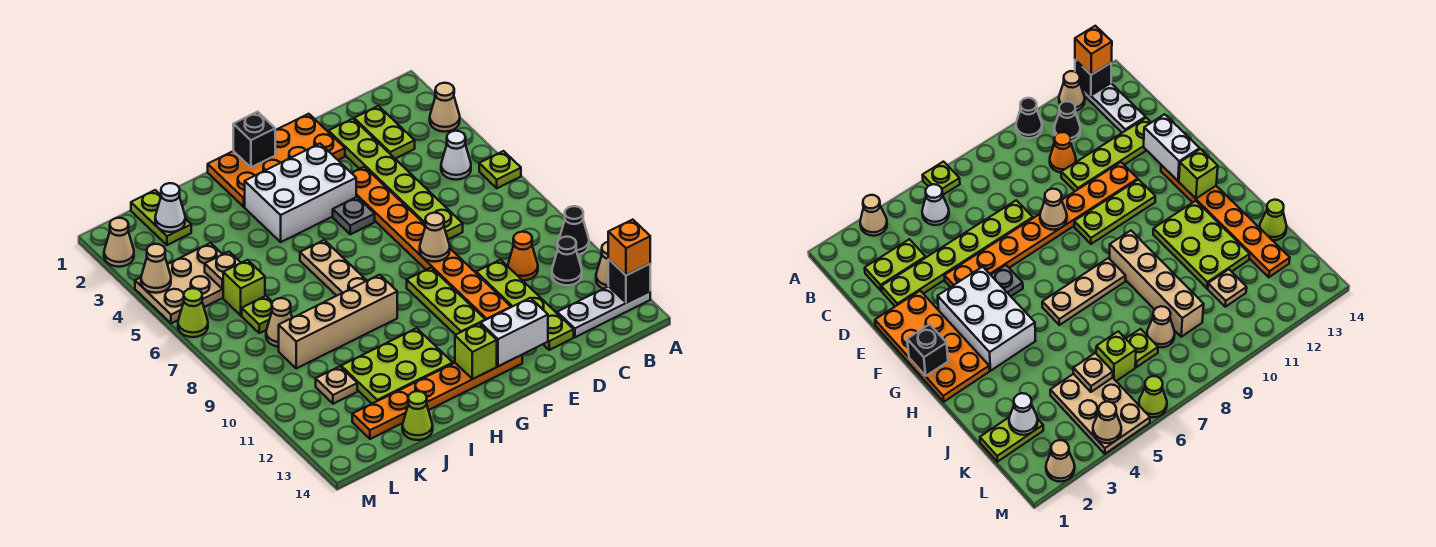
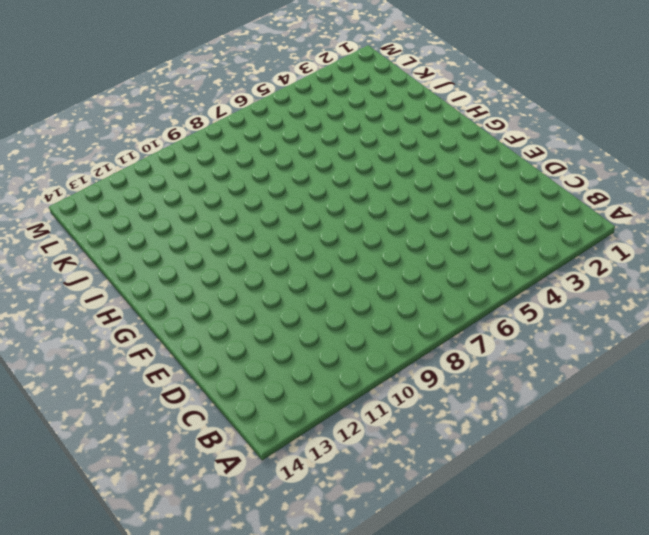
none -> tan 1x1 cone [430,83,460,132]
none -> lime 1x1 plate [479,151,521,188]
none -> black 1x1 cone [559,206,589,255]
none -> tan 1x1 cone [596,242,608,289]

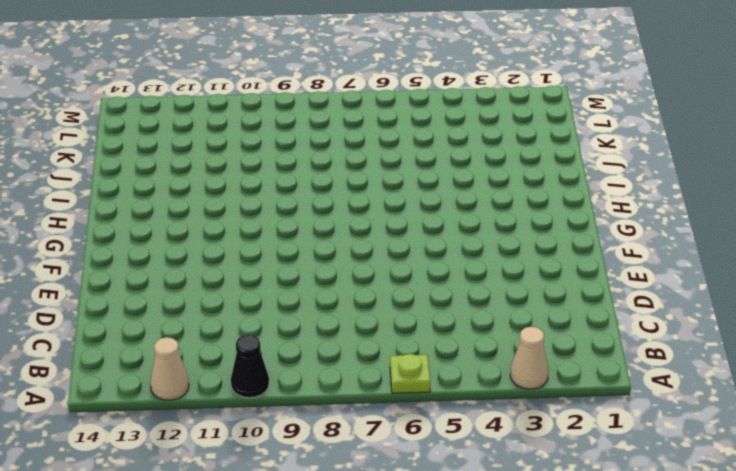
none -> white 1x3 plate [557,286,650,337]
none -> white 1x1 cone [441,131,471,180]
none -> black 1x1 cone [552,237,582,285]
none -> lime 1x2 plate [354,106,415,159]

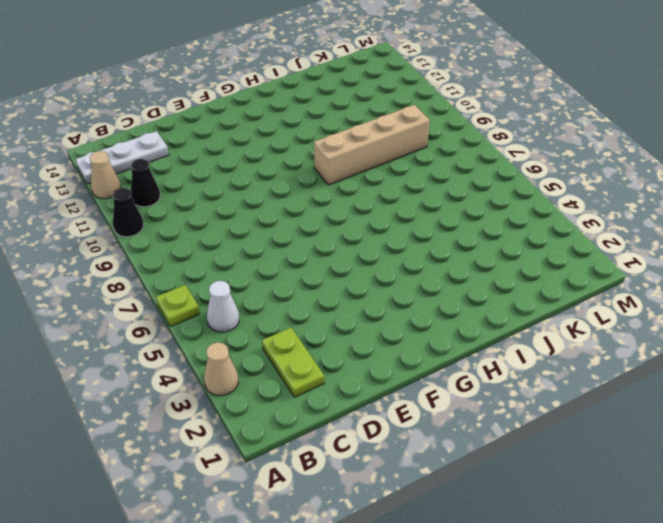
none -> orange 1x1 cone [508,232,538,280]
none -> lime 1x6 plate [329,119,463,239]
none -> lime 1x4 plate [476,260,574,350]
none -> orange 2x4 plate [208,114,345,207]

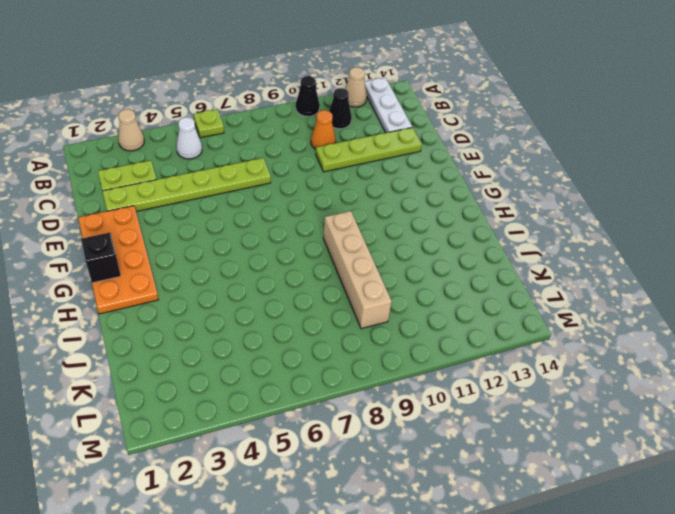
none -> orange 1x8 plate [352,167,511,320]
none -> white 2x3 brick [245,144,356,242]
none -> grey 1x1 plate [333,197,375,234]
none -> lime 1x3 plate [407,268,485,335]

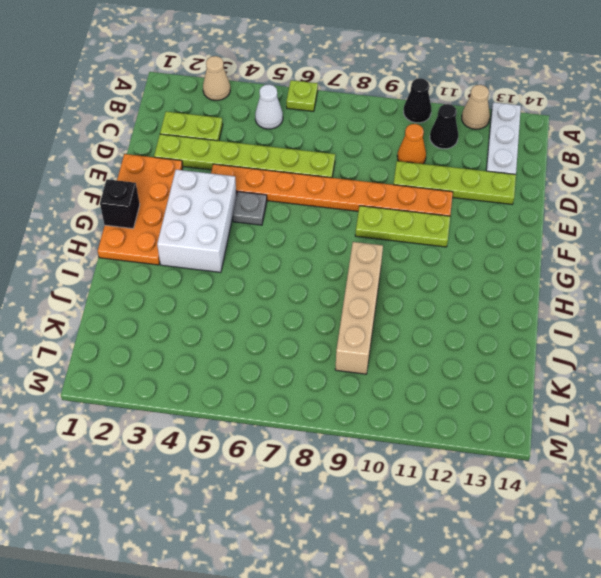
none -> orange 1x6 plate [352,355,522,439]
none -> tan 1x3 plate [300,240,367,296]
none -> lime 2x3 plate [341,328,453,404]
none -> lime 1x1 cone [402,391,433,440]

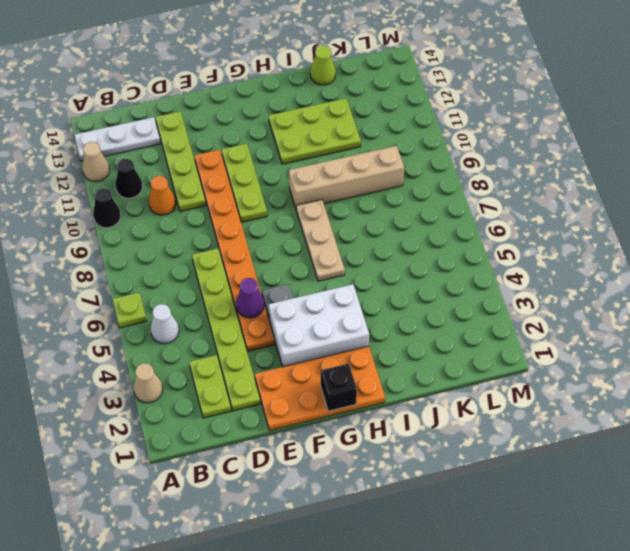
purple 1x1 cone [236,278,264,318] -> none
none -> orange 1x6 plate [352,355,522,439]
none -> lime 1x2 plate [131,190,191,245]
none -> tan 2x3 plate [135,243,223,323]
none -> lime 1x1 brick [223,260,265,315]

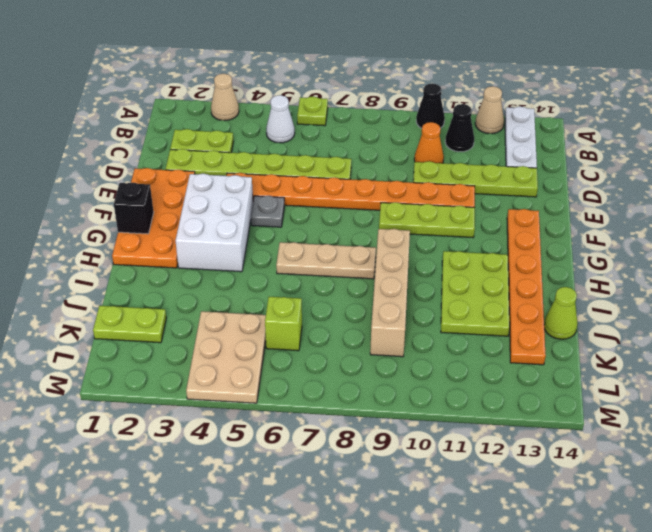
none -> lime 1x1 plate [242,296,272,333]
none -> tan 1x1 cone [266,298,292,347]
none -> tan 1x1 plate [316,366,357,404]
none -> tan 1x1 cone [104,218,134,267]

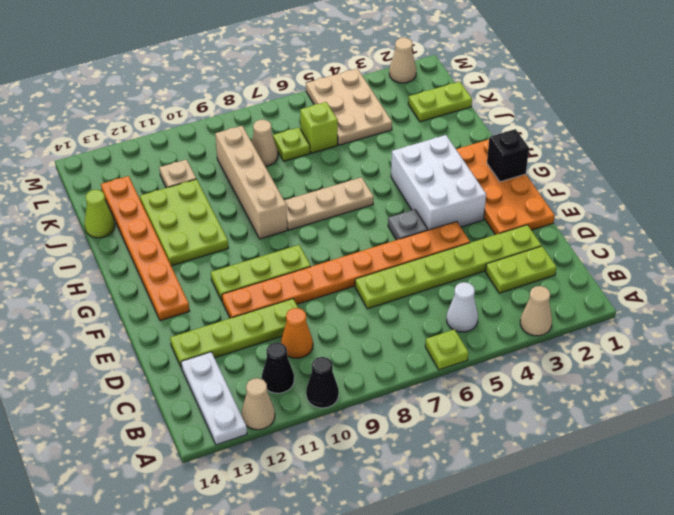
none -> lime 1x1 cone [178,288,208,337]
none -> black 1x1 brick [608,259,650,303]
none -> tan 1x1 cone [420,213,450,262]
none -> white 1x2 brick [480,298,548,366]

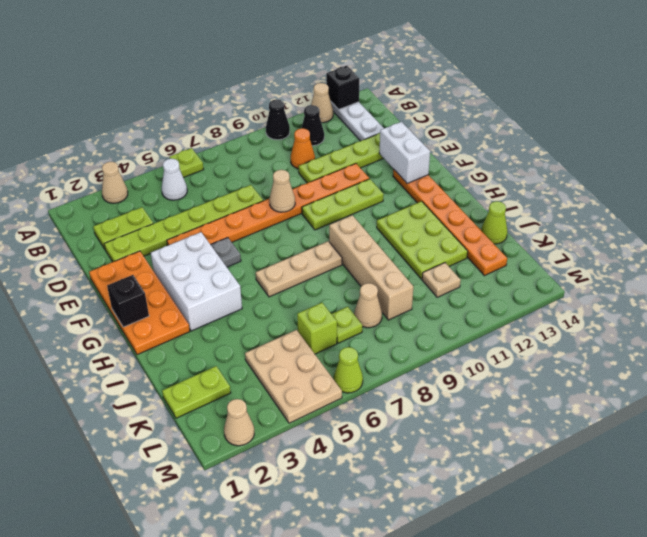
none -> lime 1x1 brick [455,323,497,379]
none -> white 1x1 cone [155,183,185,232]
none -> tan 1x1 plate [205,252,241,289]
none -> tan 1x1 cone [141,244,171,293]

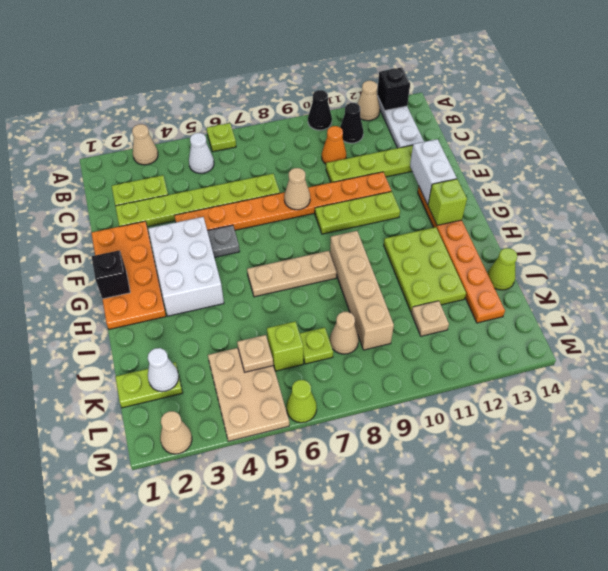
none -> tan 1x1 cone [141,244,171,293]
none -> orange 1x1 brick [608,220,650,275]

